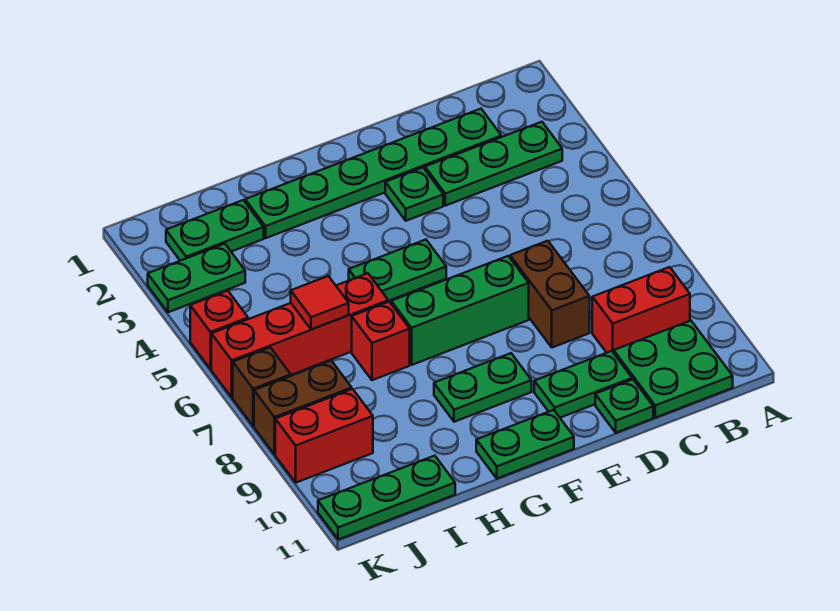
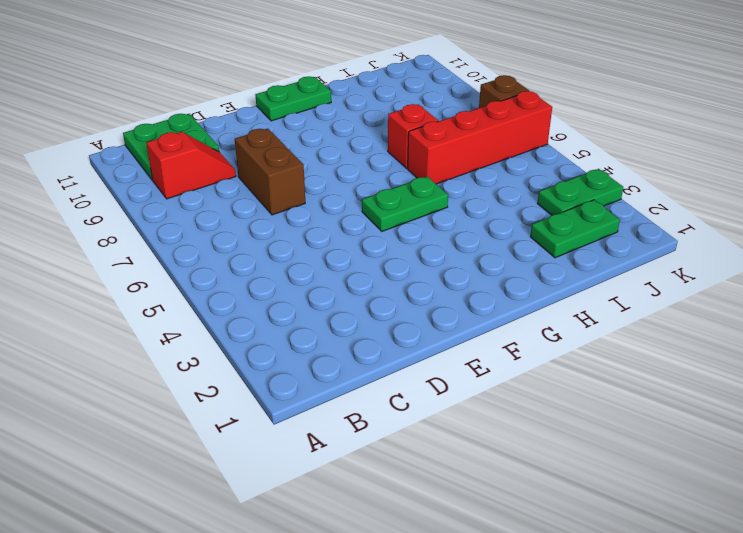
red 1x2 slope [146,132,236,199] -> red 1x2 brick [592,267,690,353]
none -> green 1x3 plate [425,122,562,206]
none -> green 1x6 plate [245,109,501,238]
none -> green 1x2 plate [534,351,632,418]

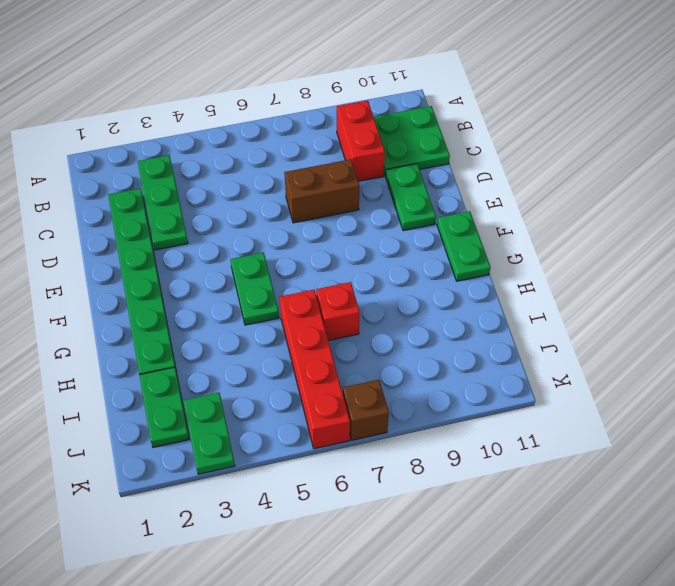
none -> green 1x1 plate [595,379,653,433]
none -> green 1x1 plate [385,168,443,221]
none -> green 1x3 brick [391,256,529,365]

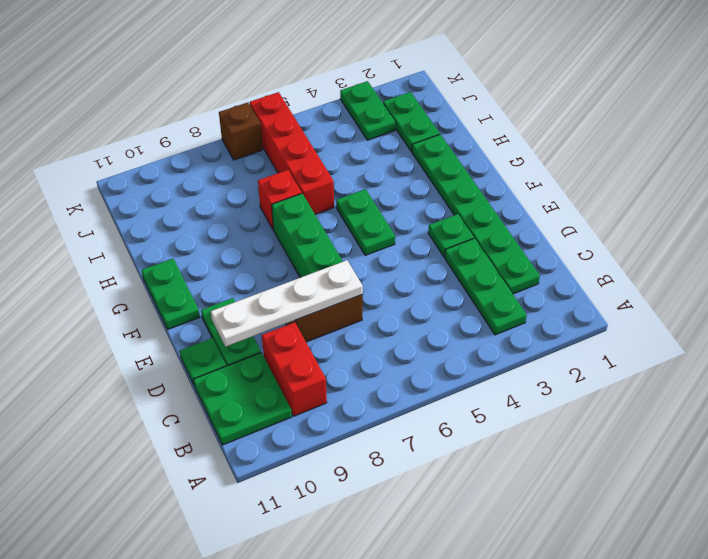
white 1x4 plate [211,260,363,347] -> none
none -> green 1x2 plate [434,353,532,422]
none -> green 1x3 plate [318,456,455,540]
none -> brown 1x2 brick [254,361,352,454]

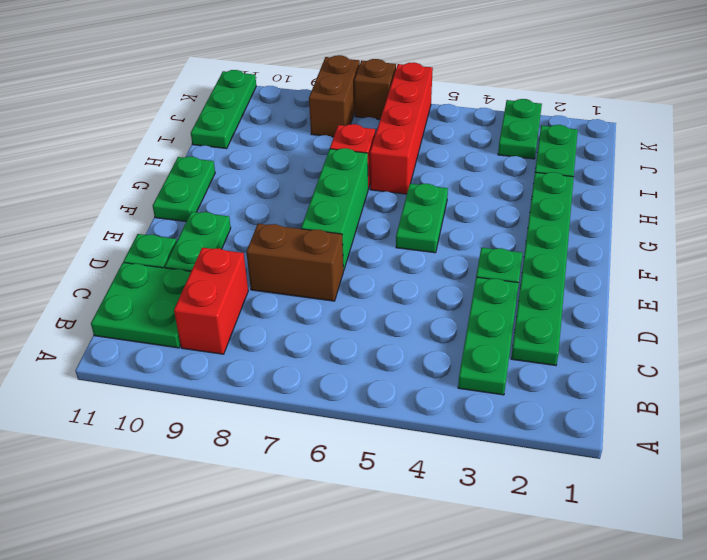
none -> green 1x2 plate [434,353,532,422]
none -> red 1x2 brick [275,389,373,483]
none -> red 1x1 brick [190,291,248,369]

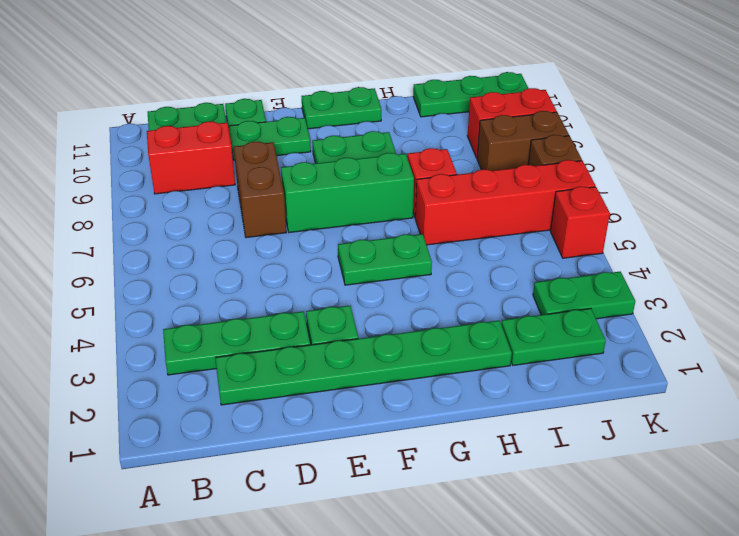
none -> red 1x1 tile [291,276,349,330]

